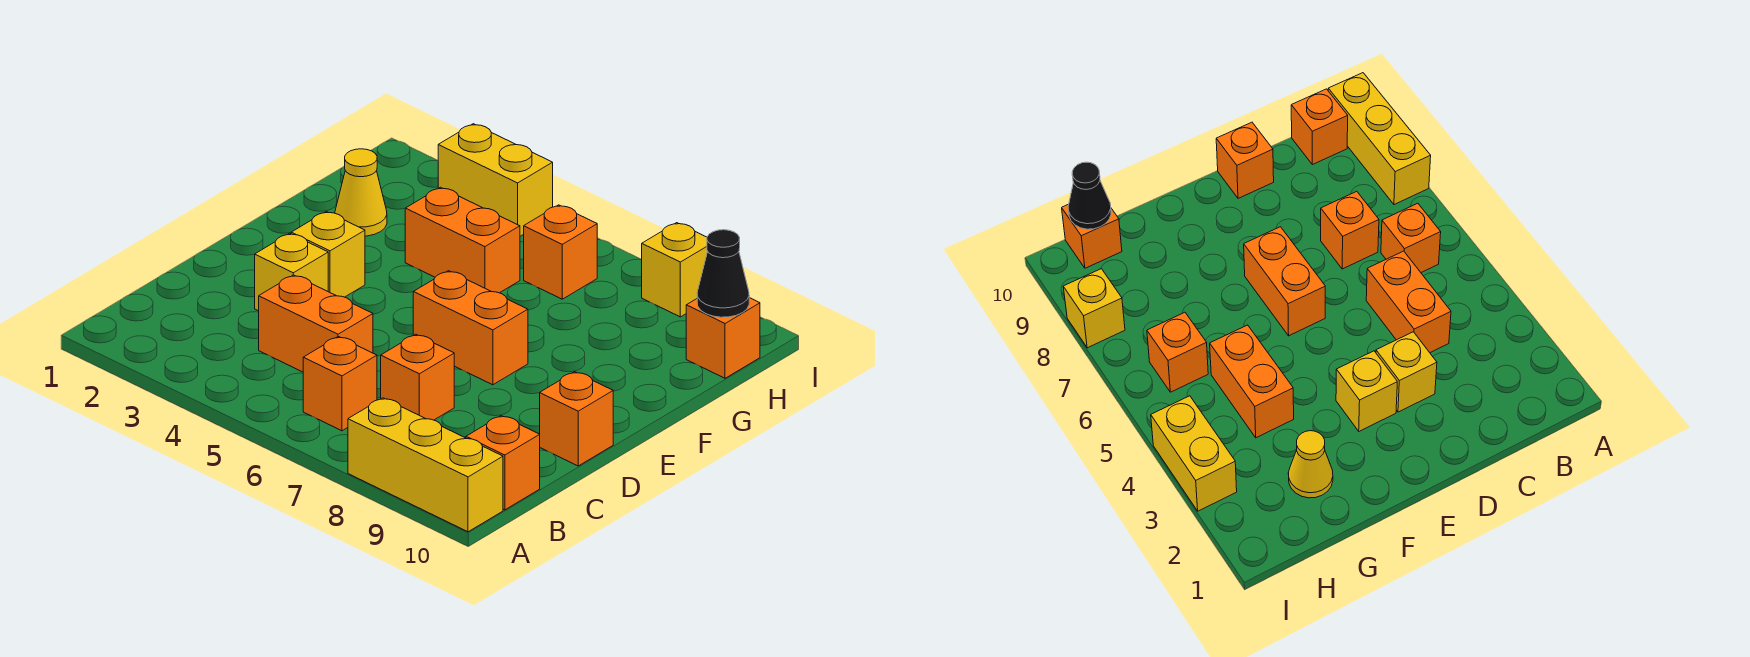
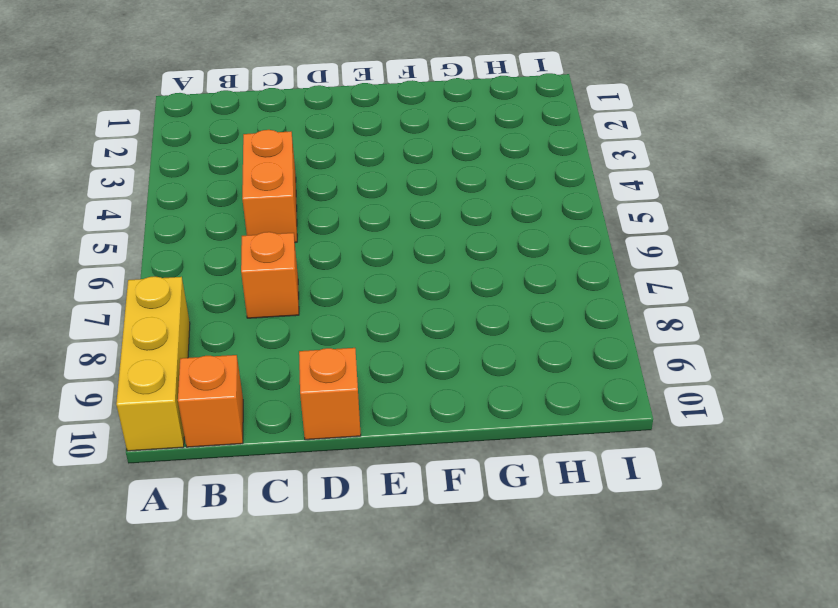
none -> orange 1x1 brick [303,337,377,431]
none -> yellow 1x1 brick [255,233,328,311]
none -> yellow 1x1 brick [291,211,365,297]

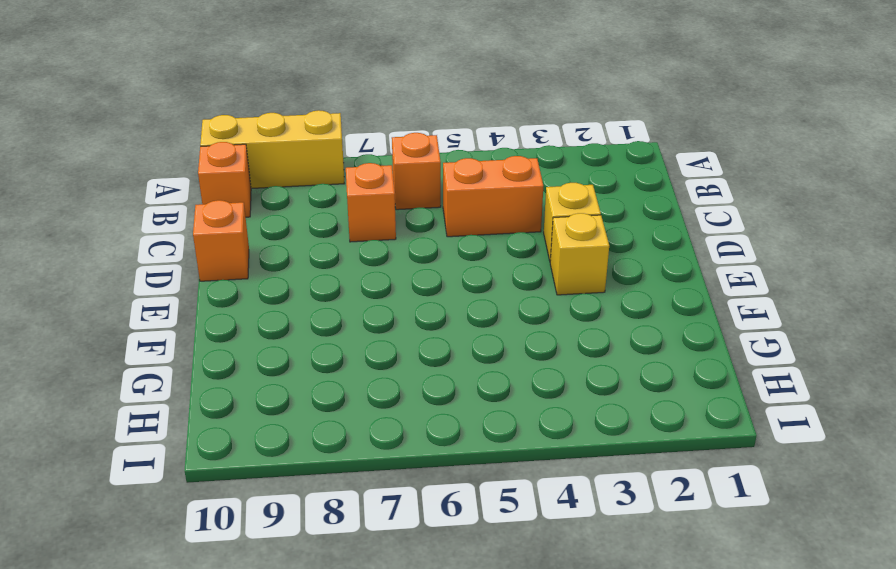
none -> orange 1x2 brick [413,271,528,385]
none -> yellow 1x1 cone [335,149,387,236]
none -> orange 1x2 brick [405,187,520,293]

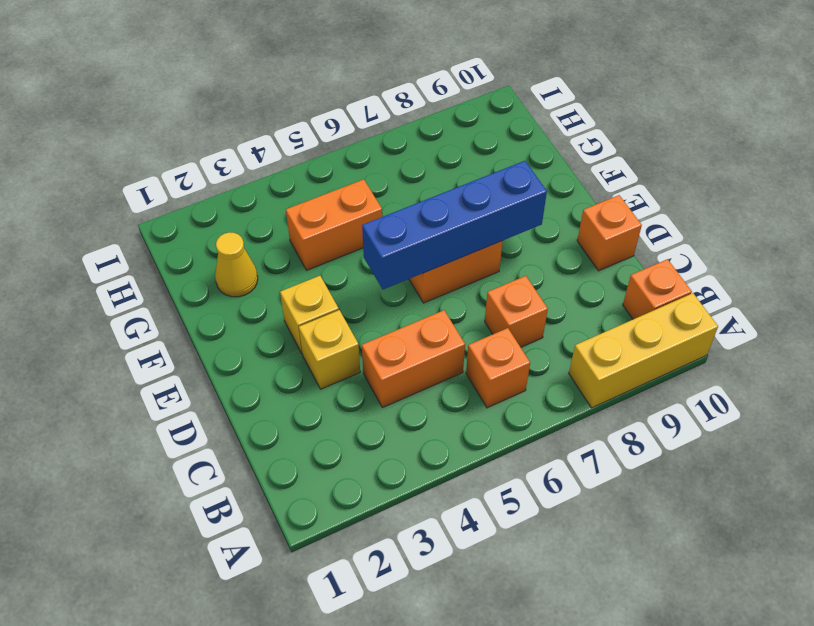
blue 1x4 brick [362,161,547,289] -> none
none -> orange 1x1 brick [524,205,597,299]
none -> orange 1x1 brick [686,298,760,378]
none -> yellow 1x2 brick [438,124,553,236]

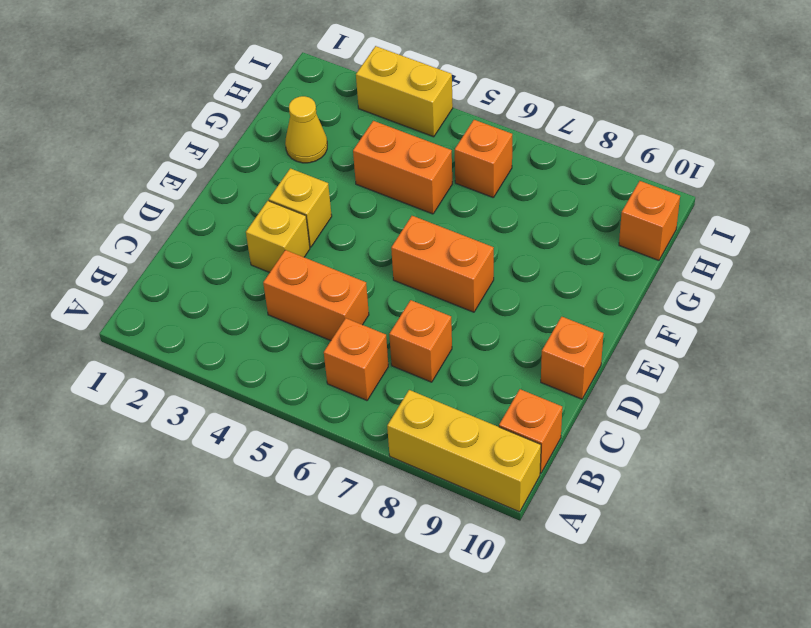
none -> yellow 1x1 brick [641,223,708,317]
none -> black 1x1 cone [697,230,749,317]

